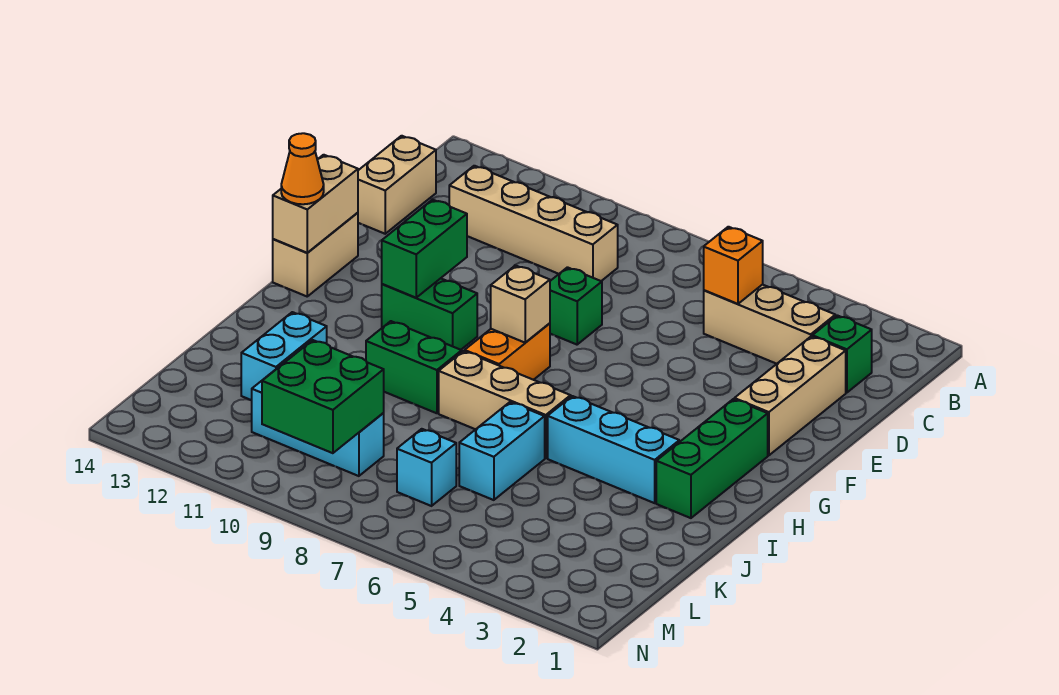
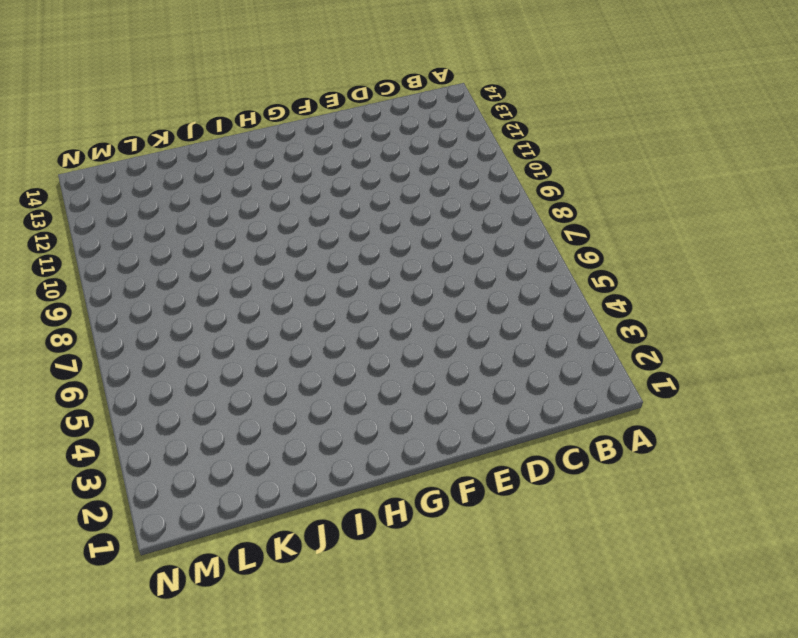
none -> green 1x1 brick [812,315,872,393]
none -> tan 1x3 brick [704,284,835,364]
none -> tan 1x4 brick [449,166,618,281]

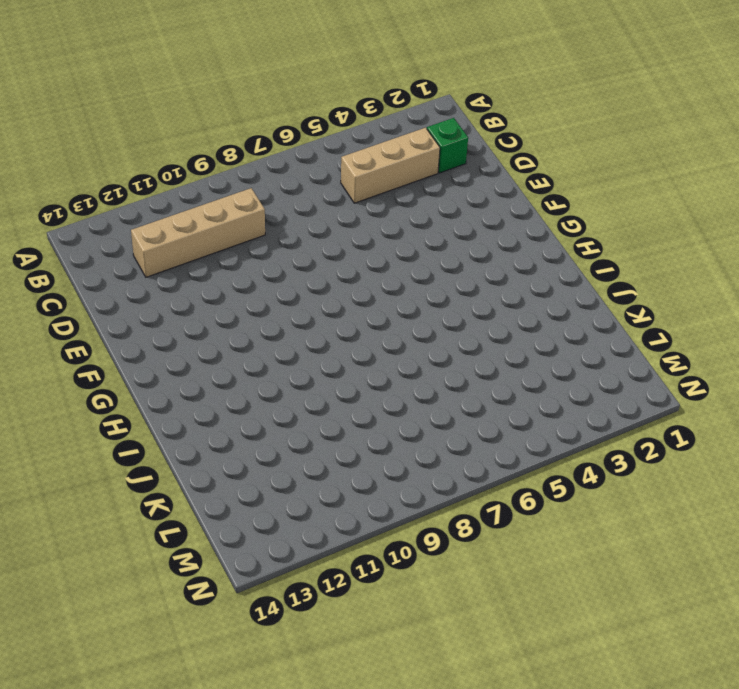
none -> tan 1x2 brick [358,136,436,234]
none -> tan 1x3 brick [734,336,846,455]
none -> green 1x1 brick [550,267,602,345]

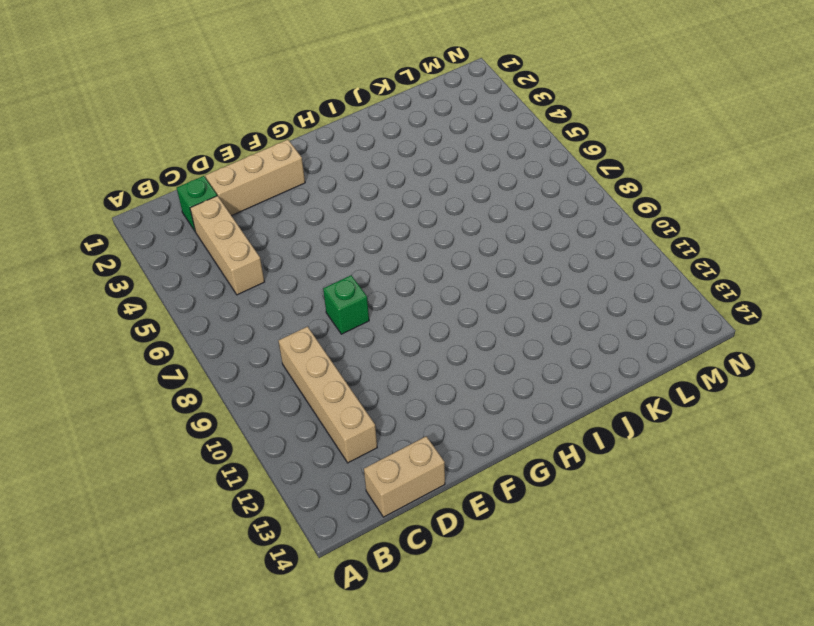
none -> tan 1x2 brick [273,213,358,296]
none -> green 1x3 brick [656,399,768,518]
none -> orange 1x2 brick [465,323,550,380]

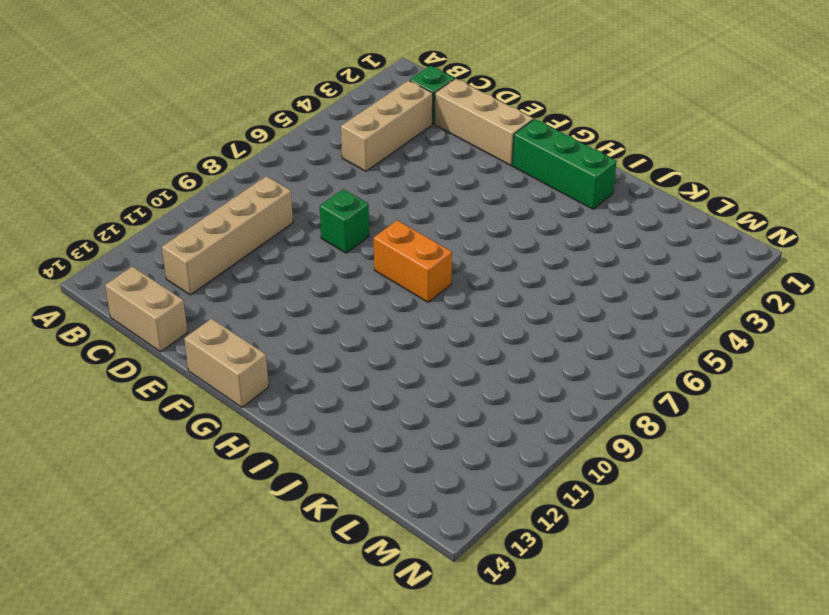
none -> green 1x2 brick [382,278,477,350]
none -> cyan 1x3 brick [548,396,679,503]
none -> tan 1x3 brick [439,351,571,458]

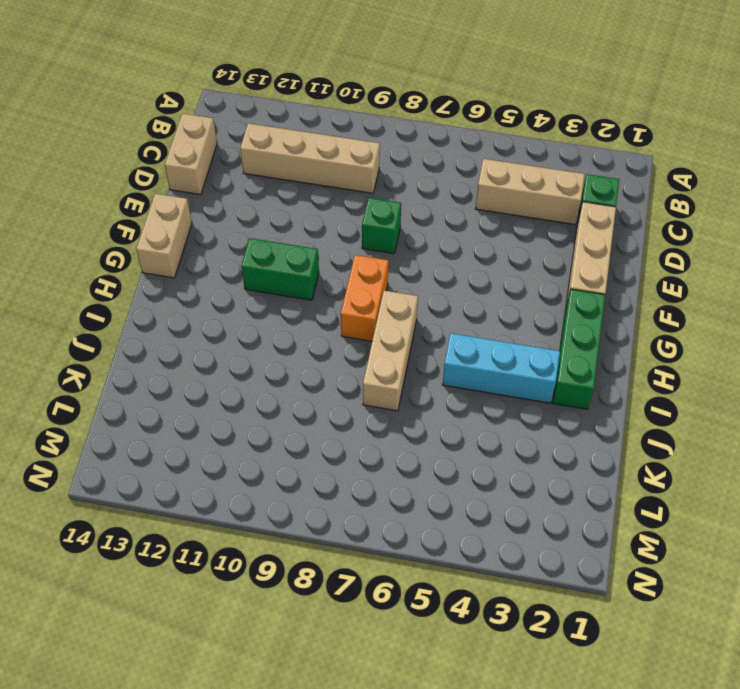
tan 1x3 brick [363,291,418,411] -> tan 1x3 brick turned to [439,351,571,458]
none -> green 1x2 brick [366,321,462,413]
none -> cyan 1x2 brick [459,402,545,500]
none -> cyan 1x2 brick [241,312,327,400]

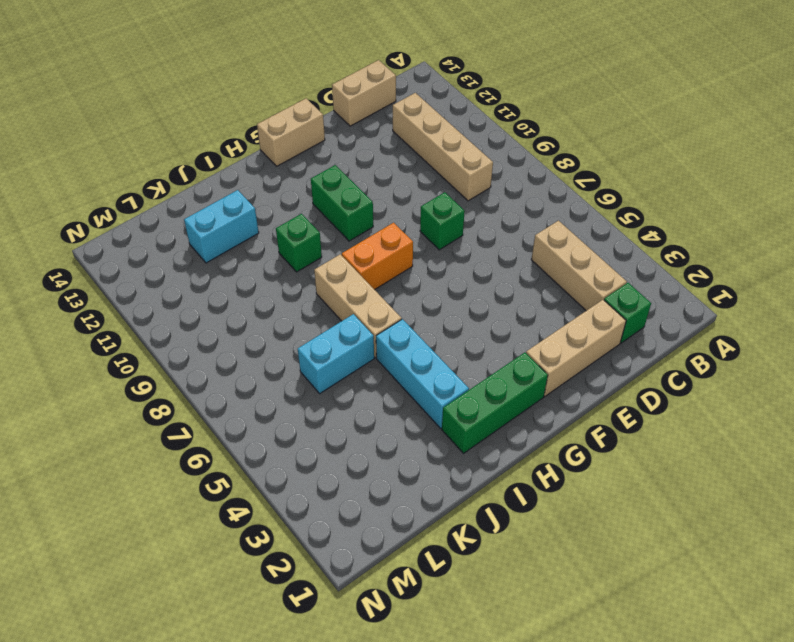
green 1x1 brick [276,214,322,272] -> green 1x2 brick [366,321,462,413]
none -> cyan 1x1 brick [397,429,456,506]
none -> cyan 1x3 brick [252,370,384,476]
none -> orange 1x1 brick [704,227,763,304]

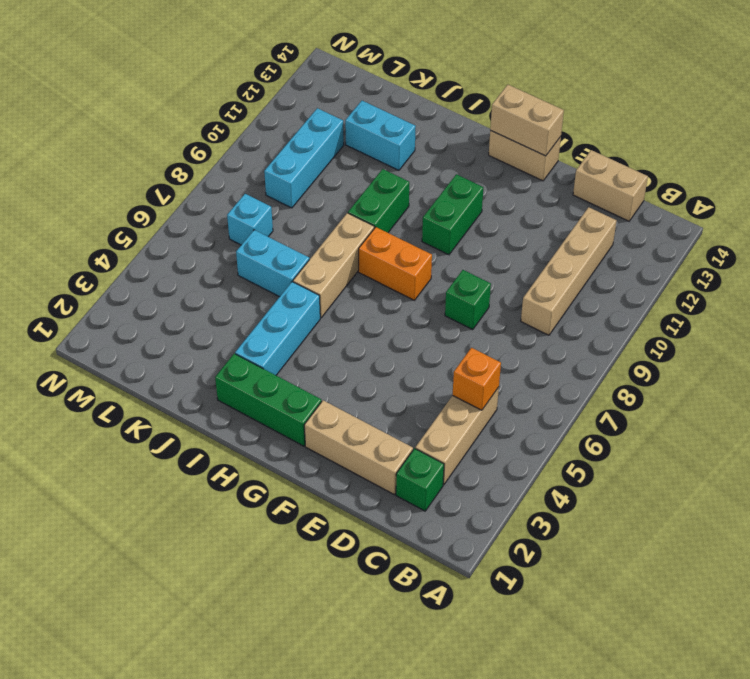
none -> green 1x2 brick [382,200,467,298]
none -> tan 1x1 brick [491,265,550,343]
none -> green 2x2 brick [262,340,384,453]

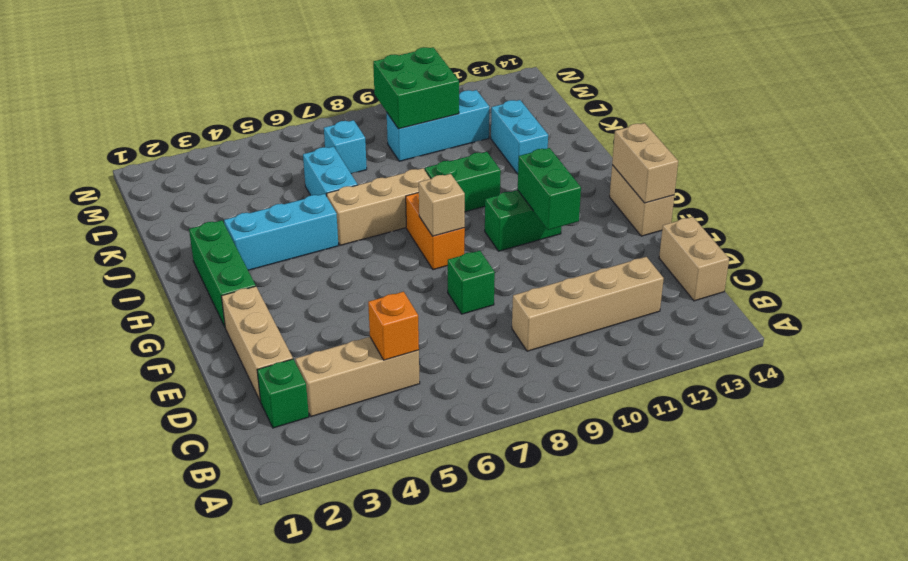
none -> orange 1x1 cone [281,133,324,204]

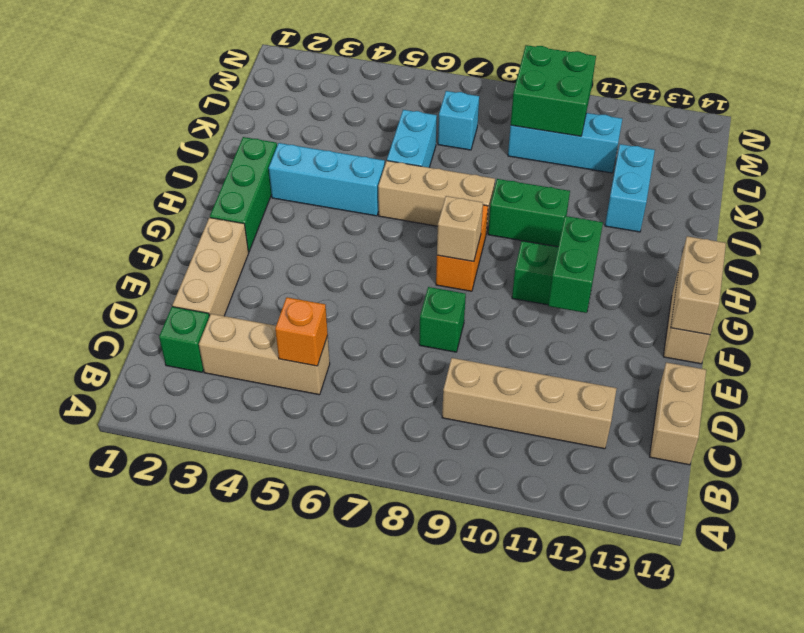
none -> orange 1x1 cone [281,133,324,204]

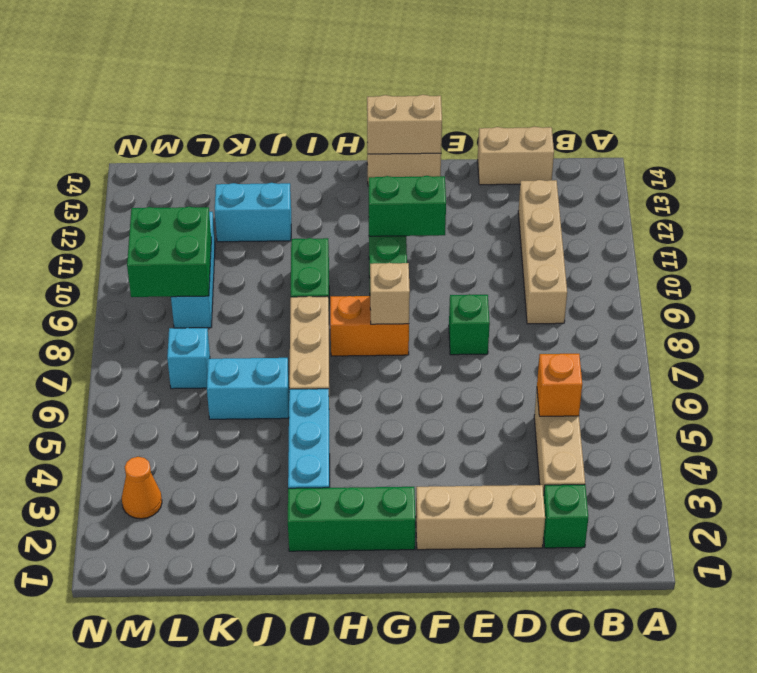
orange 1x1 cone [122,457,162,519] -> orange 1x1 cone moved to [281,133,324,204]

